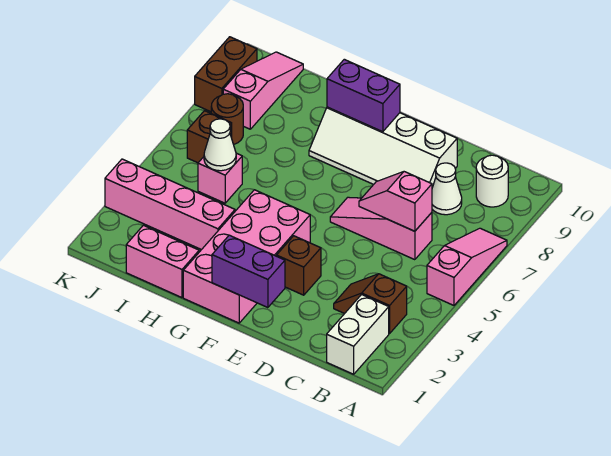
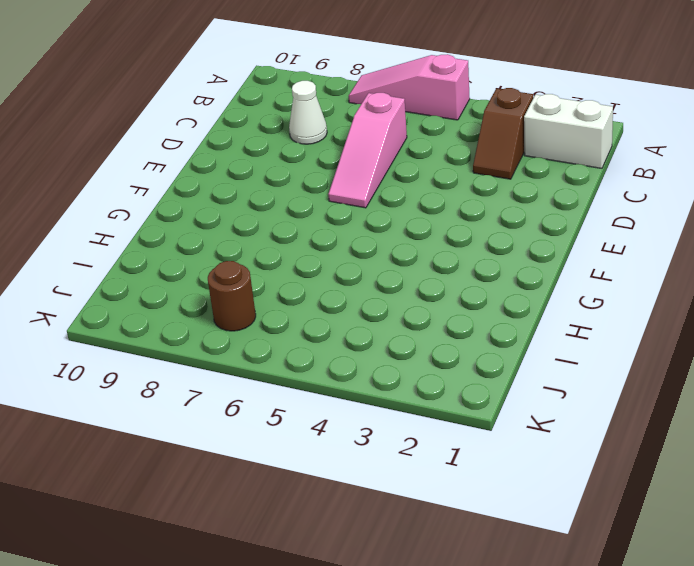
none -> white 1x1 round brick [476,155,508,207]
none -> white 2x4 slope [309,107,457,188]
none -> brown 1x1 brick [277,236,321,295]

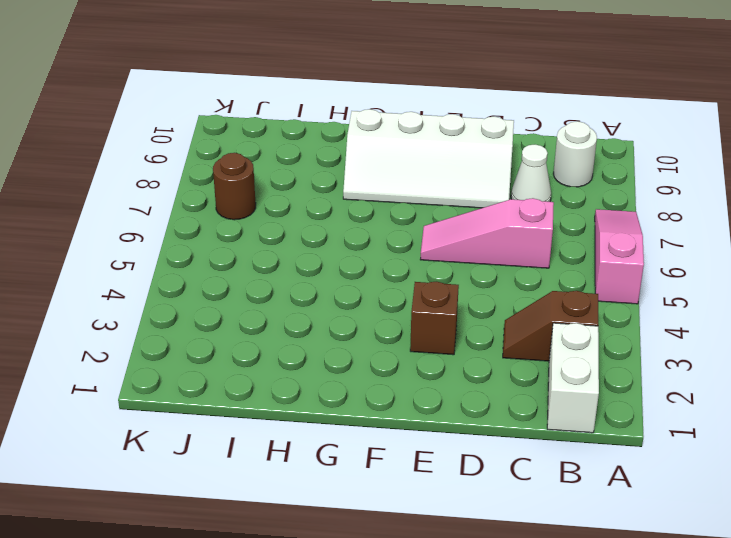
none -> pink 2x4 brick [183,190,310,323]
none -> pink 1x2 brick [126,225,199,298]
none -> pink 1x4 brick [105,159,235,250]

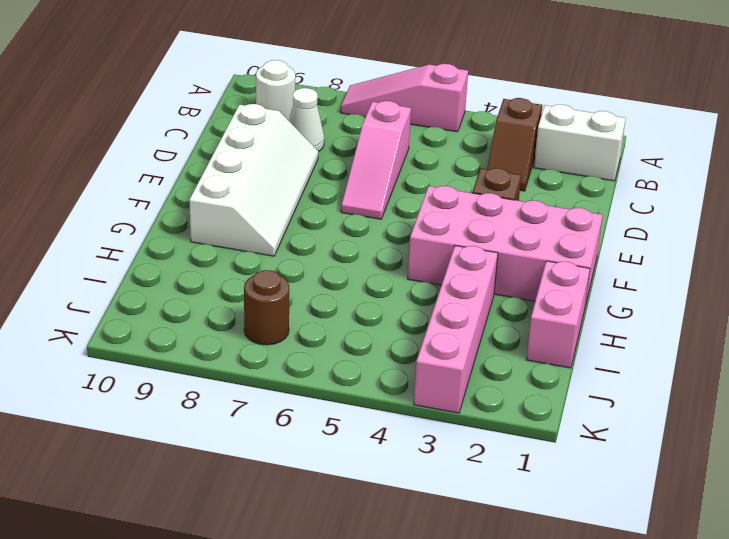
none -> pink 1x1 brick [198,153,242,203]
none -> brown 1x1 brick [187,111,232,163]
none -> pink 1x3 slope [223,52,303,129]

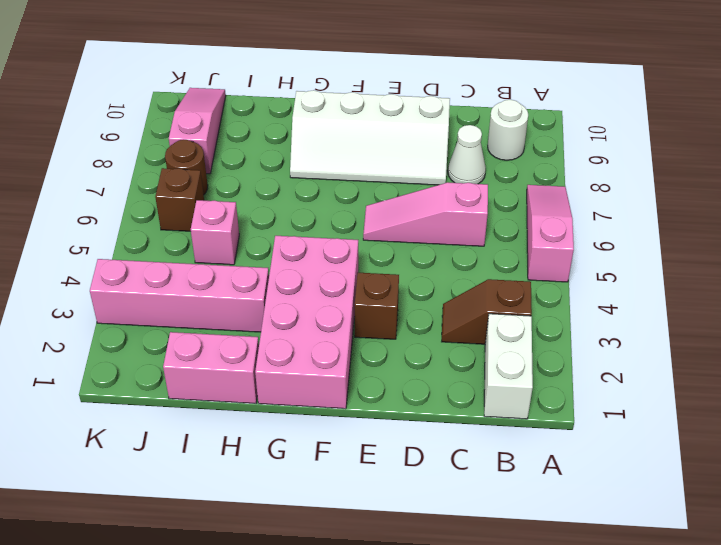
none -> brown 1x2 brick [195,37,257,112]
none -> pink 1x2 slope [359,172,432,231]
none -> purple 1x2 brick [212,235,285,308]

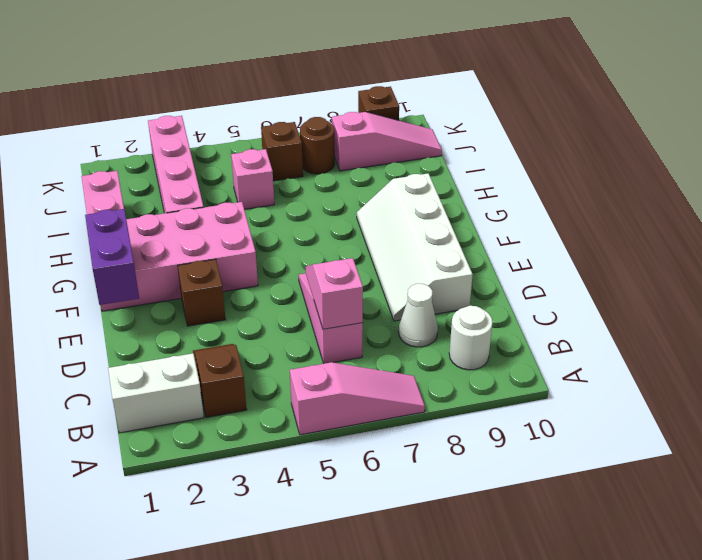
brown 1x1 brick [358,86,399,120] -> brown 1x2 brick [195,37,257,112]
none -> purple 1x2 brick [327,59,400,132]
none -> white 1x1 cone [204,119,236,171]

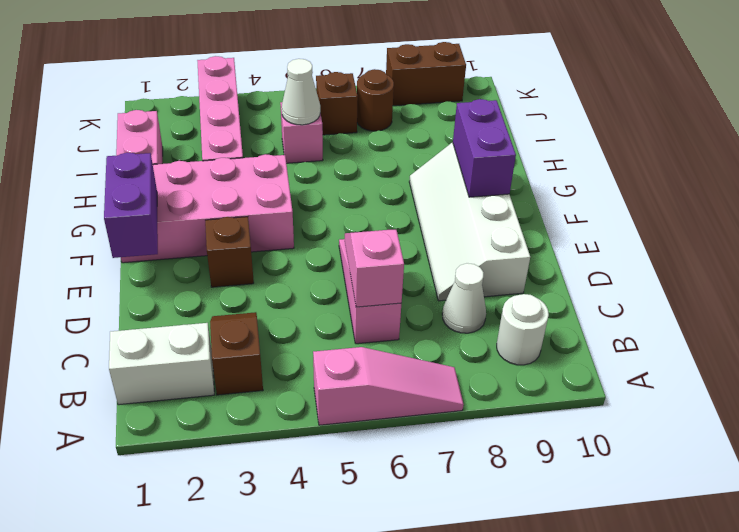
none -> pink 1x3 slope [223,52,303,129]

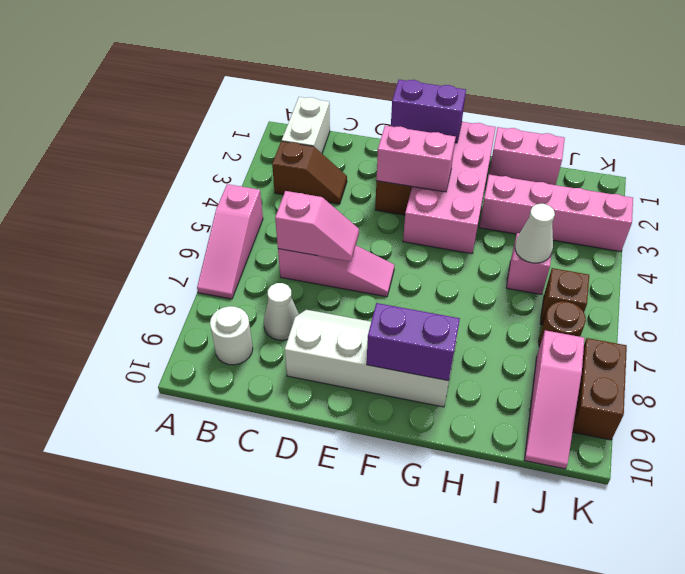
pink 1x2 brick [376,126,456,192] -> none

